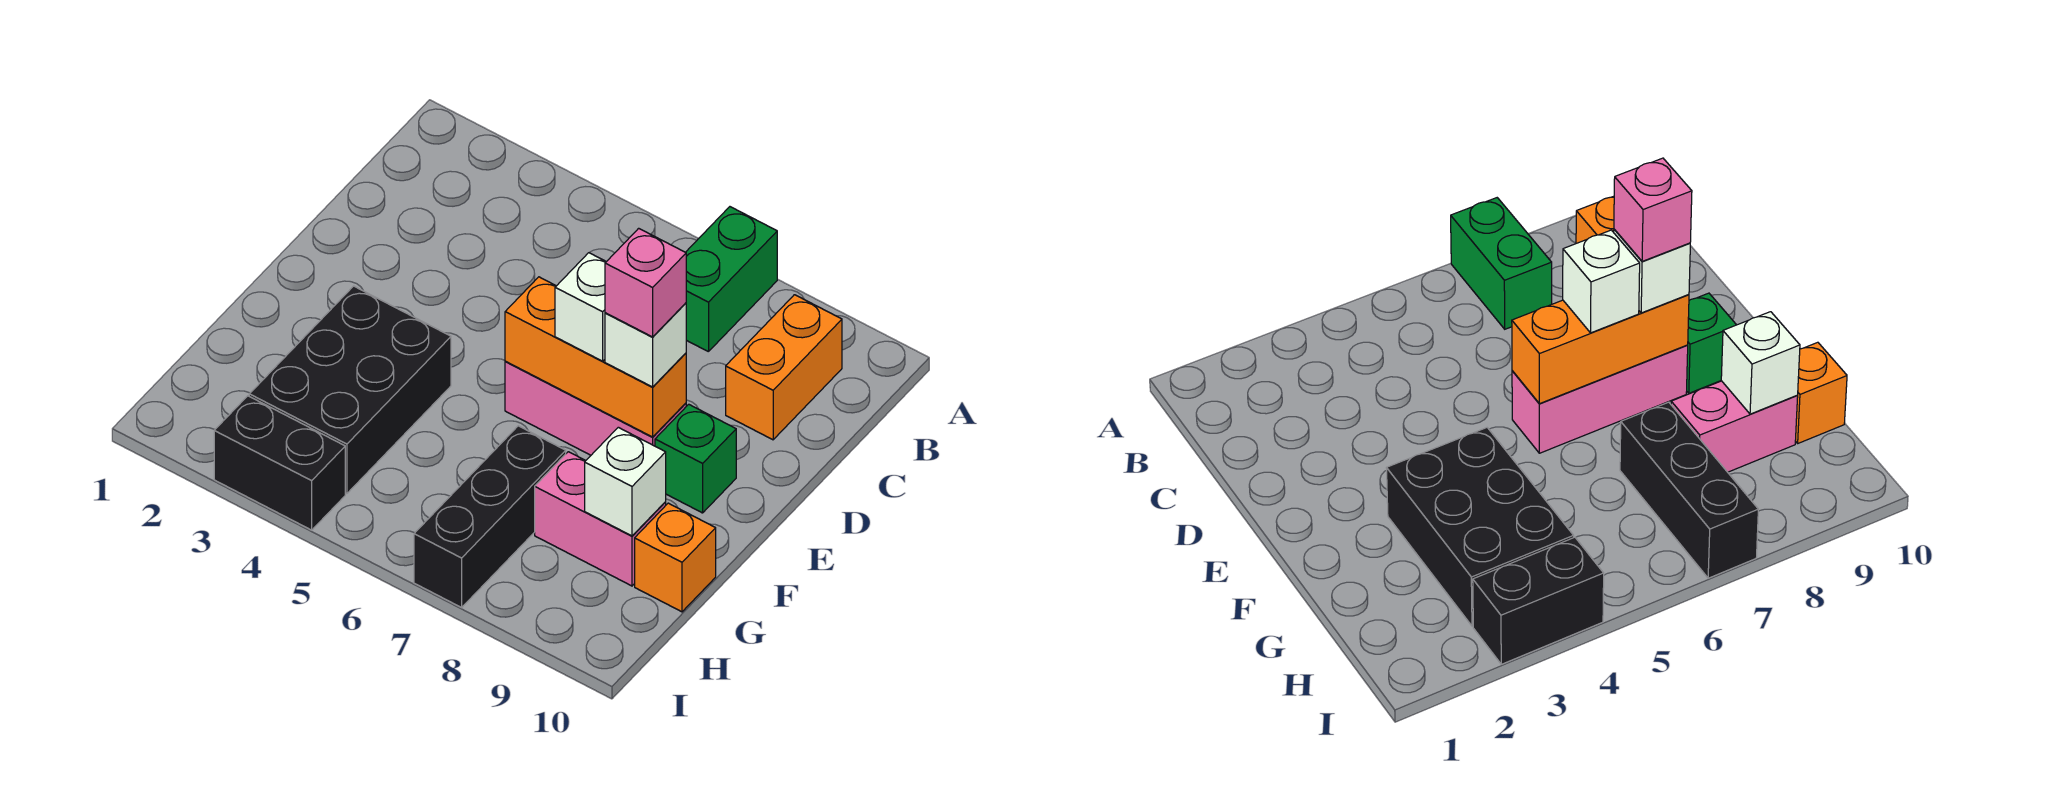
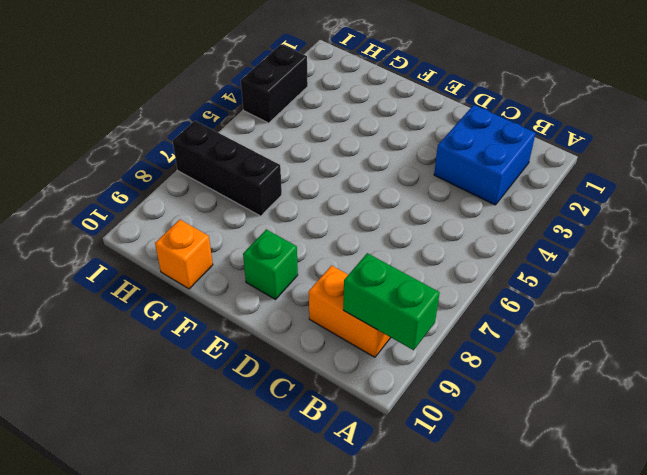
green 1x2 brick [343,253,440,350] -> green 1x2 brick moved to [686,207,777,352]
blue 2x2 brick [434,105,536,205] -> none
none -> pink 1x3 brick [505,361,686,455]
none -> black 2x3 brick [249,286,451,494]
none -> pink 1x2 brick [535,452,666,586]

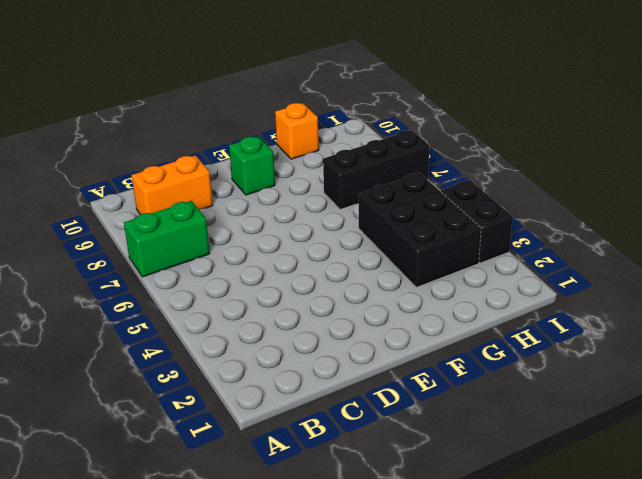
black 2x3 brick [359,173,481,287] -> black 2x3 brick turned to [249,286,451,494]
none -> pink 1x3 brick [505,361,686,455]
none -> pink 1x2 brick [535,452,666,586]
none -> orange 1x3 brick [505,277,686,437]

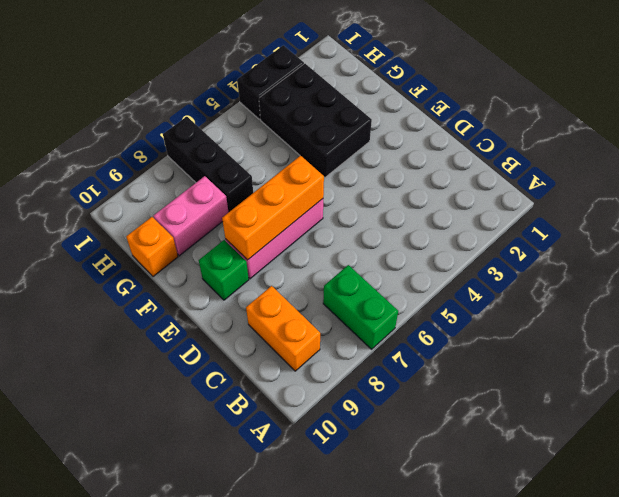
none -> white 1x1 brick [585,427,666,536]
none -> white 1x1 brick [555,253,606,361]
none -> white 1x1 brick [605,303,686,387]

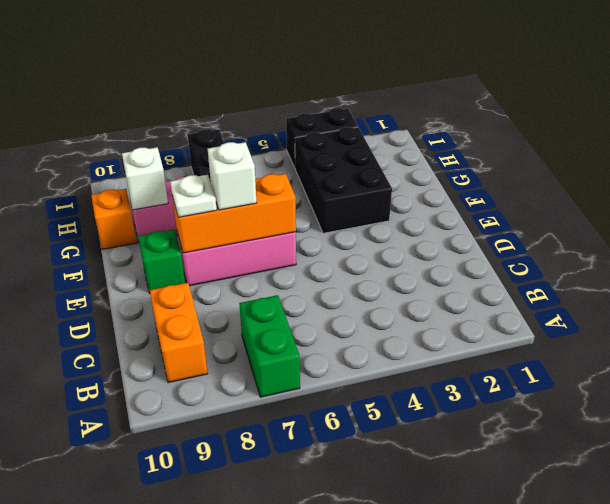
white 1x1 plate [170,175,217,217] -> white 1x1 brick [605,303,686,387]
none -> pink 1x1 brick [605,228,686,337]

